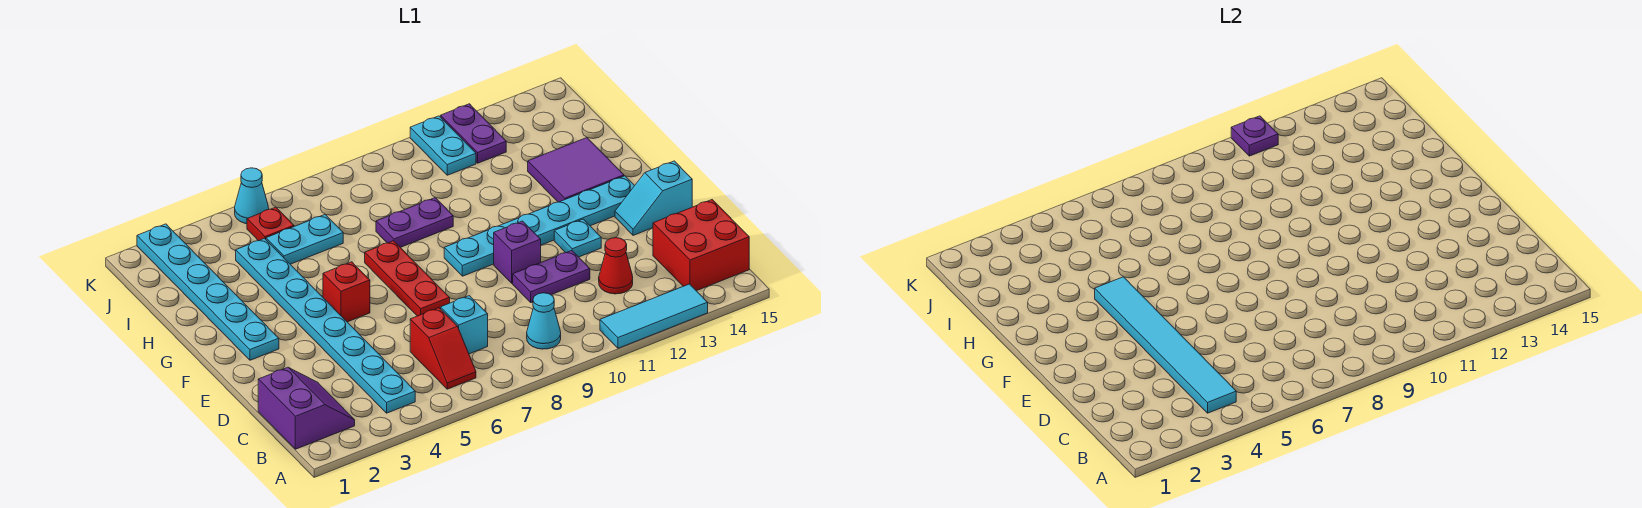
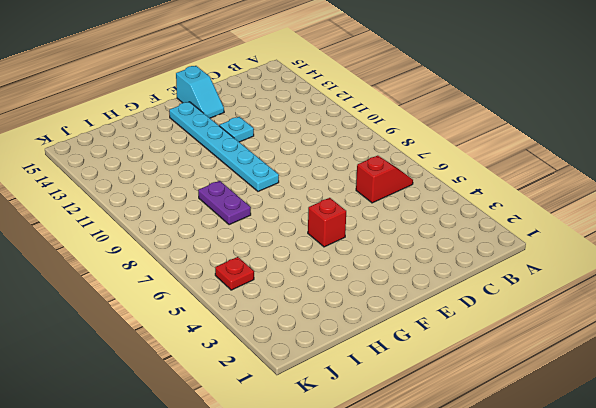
none -> cyan 1x3 tile [600,284,708,348]
none -> purple 2x2 slope [258,367,355,449]
none -> cyan 1x8 plate [236,238,415,413]

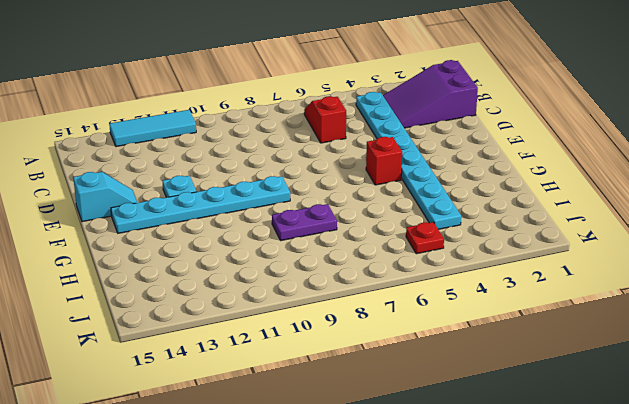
purple 2x3 slope [383,60,478,128] -> purple 2x2 slope [258,367,355,449]
none -> cyan 1x1 cone [527,293,561,349]
none -> red 2x2 brick [653,200,749,291]
none -> cyan 1x1 brick [441,296,488,354]

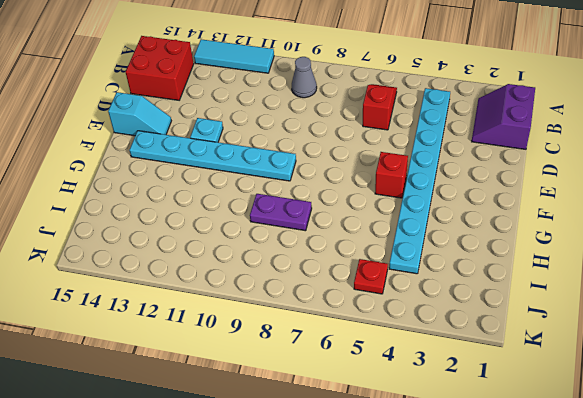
grey 1x1 cone [292,57,317,98] -> cyan 1x1 cone [527,293,561,349]
none -> cyan 1x1 brick [441,296,488,354]
none -> red 1x1 cone [599,238,633,294]
none -> purple 1x2 plate [513,251,590,303]

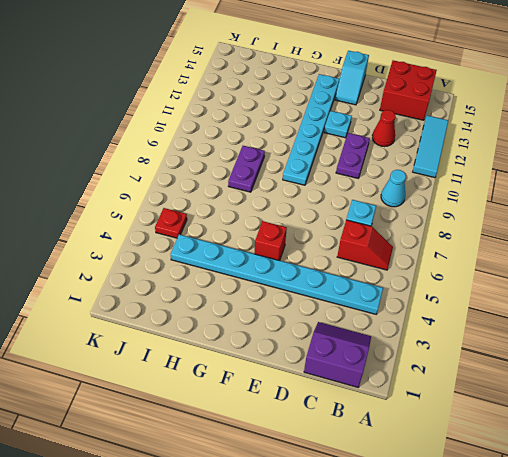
none -> red 1x3 plate [365,241,450,316]
none -> purple 1x1 brick [494,221,541,283]
none -> cyan 1x6 plate [137,224,279,360]

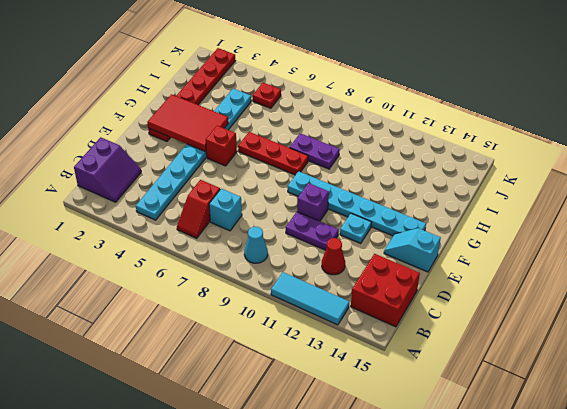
red 1x6 plate [148,48,236,141] -> cyan 1x6 plate [137,224,279,360]
red 2x3 tile [147,94,228,152] -> cyan 1x6 tile [1095,277,1236,413]
red 1x3 plate [238,132,308,175] -> red 1x3 plate turned to [365,241,450,316]
none -> purple 2x2 tile [528,138,624,202]
none -> cyan 1x2 plate [266,215,343,264]
none -> cyan 1x2 plate [410,116,476,175]

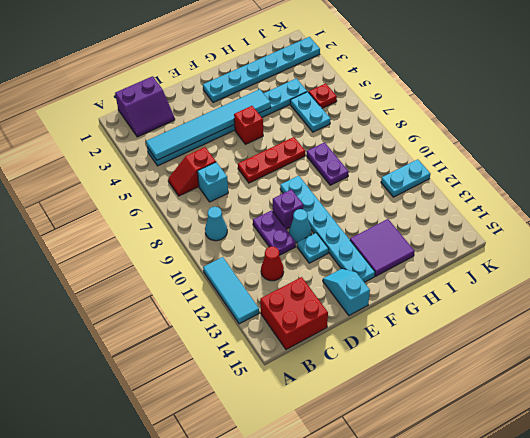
cyan 1x1 cone [289,209,311,243] -> cyan 1x1 cone moved to [235,168,269,224]
none -> purple 1x2 plate [441,104,506,163]
none -> purple 1x1 plate [1231,116,1278,156]

